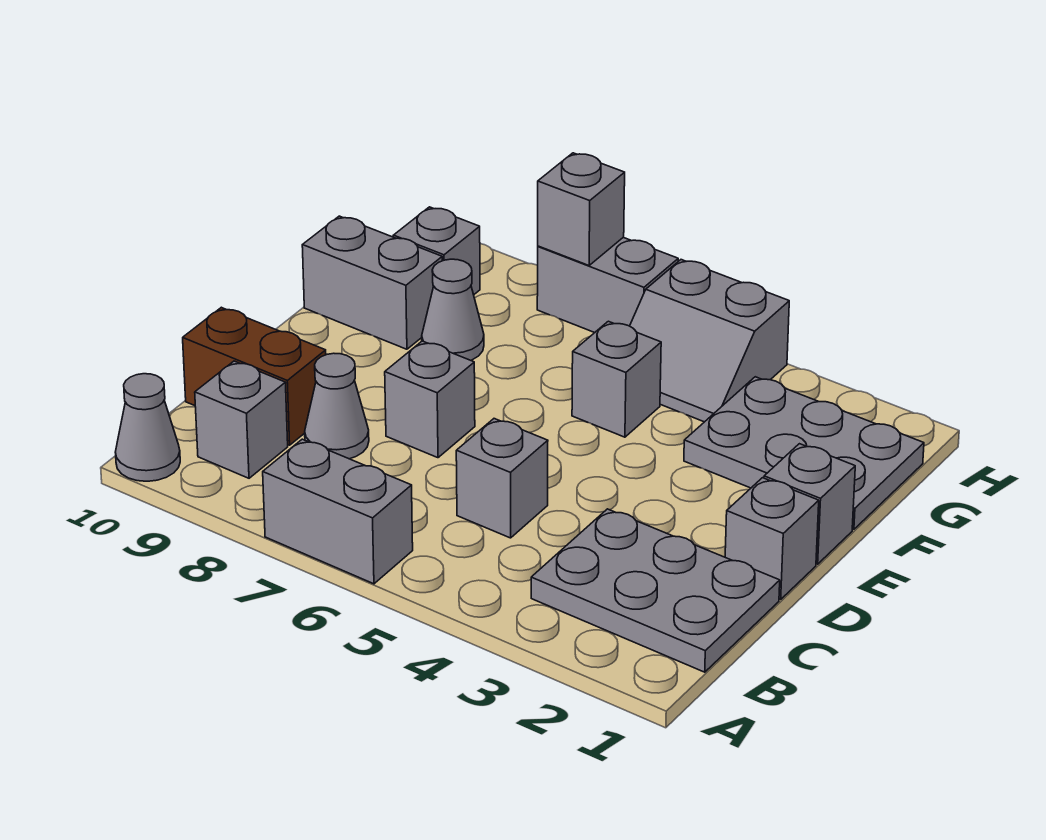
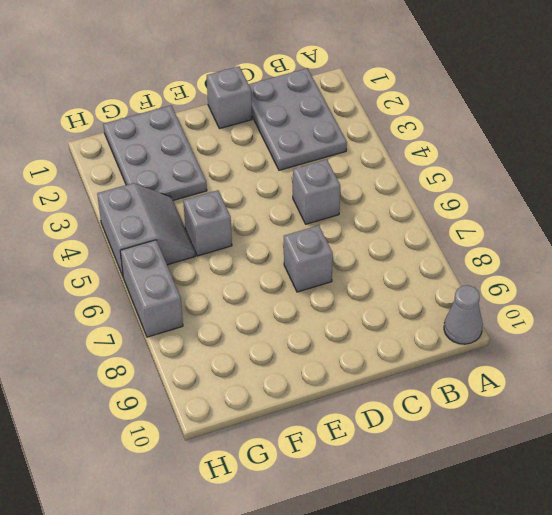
none -> grey 1x2 brick [263,439,413,584]
none -> grey 1x1 brick [195,361,288,478]
none -> grey 1x1 cone [305,353,369,459]

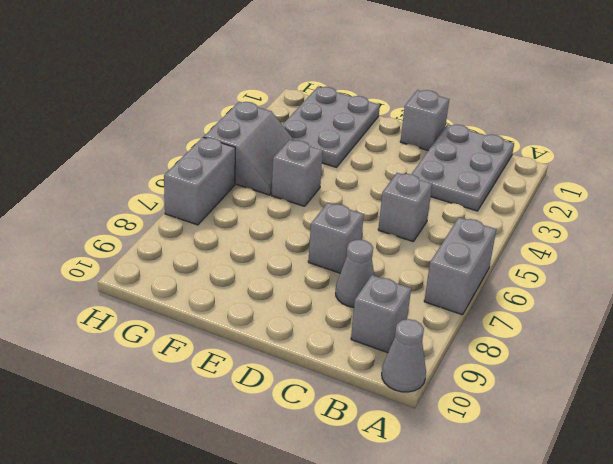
none -> brown 1x2 brick [183,307,326,445]
none -> grey 1x1 brick [764,444,855,564]
none -> grey 1x1 cone [422,259,484,360]

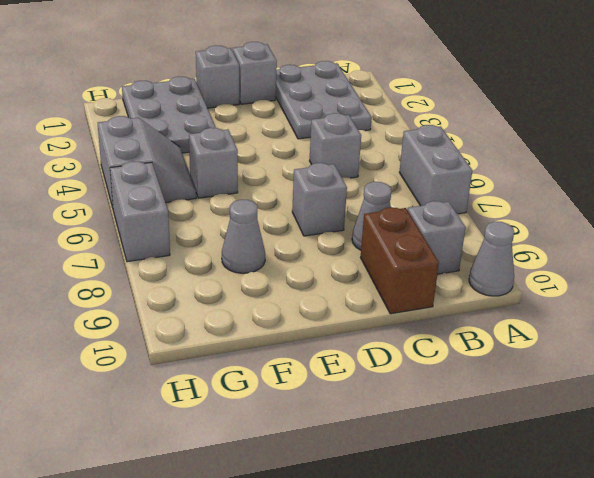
none -> grey 1x2 brick [302,216,442,349]
none -> grey 1x1 brick [393,207,480,295]
none -> grey 1x1 brick [538,153,625,265]

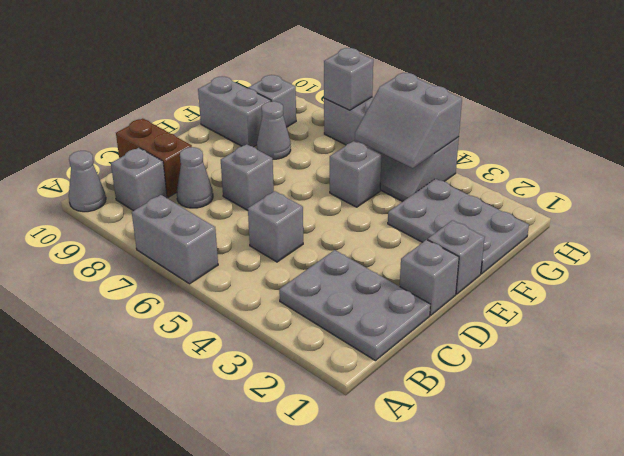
grey 2x2 slope [355,73,462,168] -> none

